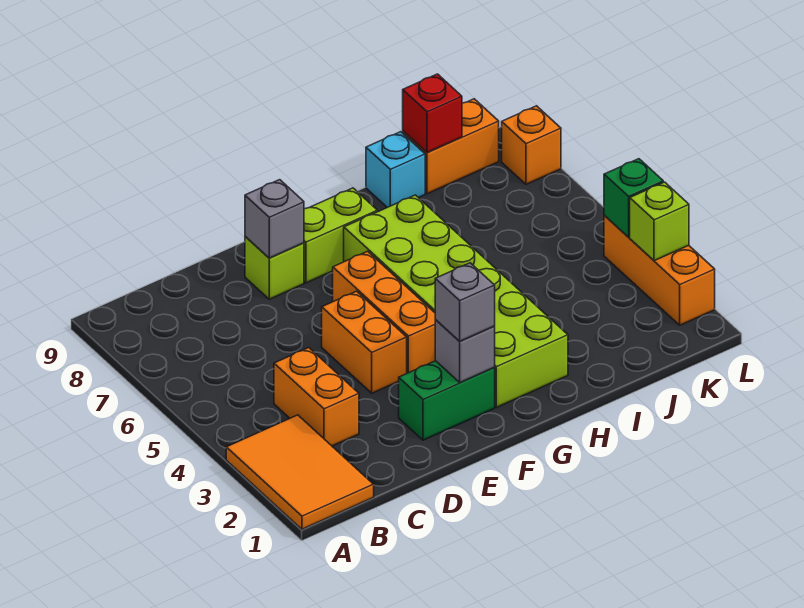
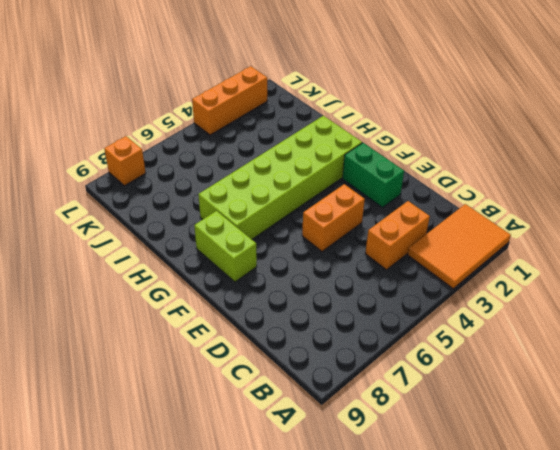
none -> lime 1x1 brick [245,237,304,299]
none -> orange 1x3 brick [333,251,436,373]
none -> cyan 1x1 brick [366,132,425,207]

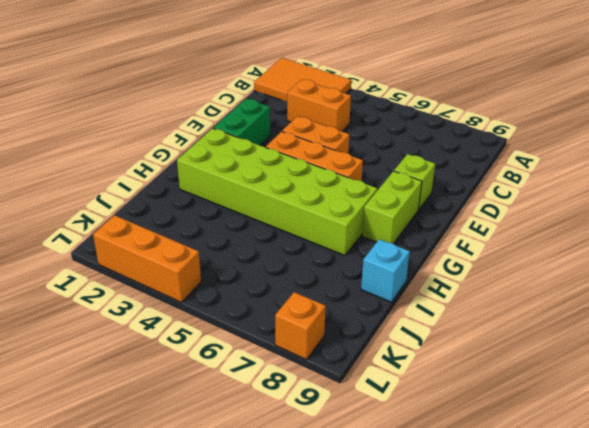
none -> orange 1x2 brick [403,99,499,194]
none -> grey 1x1 brick [245,180,304,258]
none -> grey 1x1 brick [435,320,495,382]

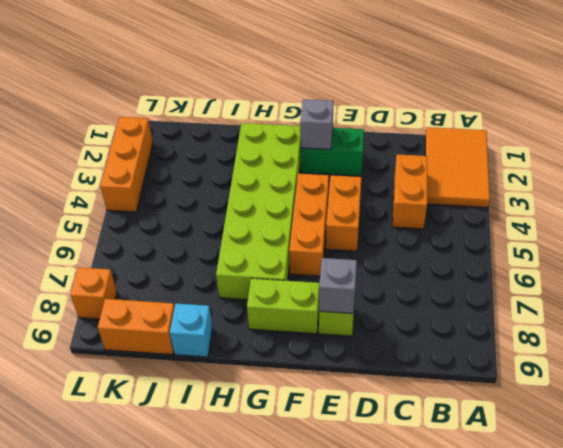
none -> red 1x1 brick [403,74,462,153]
none -> lime 1x1 brick [630,182,689,261]
none -> green 1x1 brick [604,159,663,237]

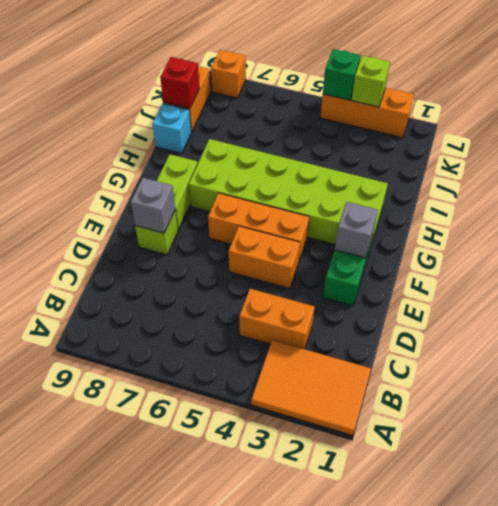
none -> grey 1x1 brick [435,263,495,341]

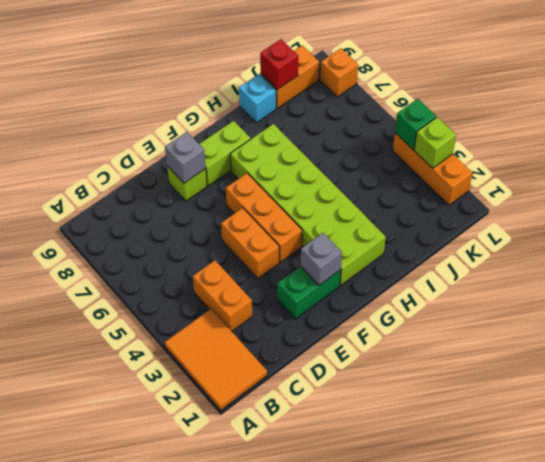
none -> grey 1x1 brick [435,263,495,341]

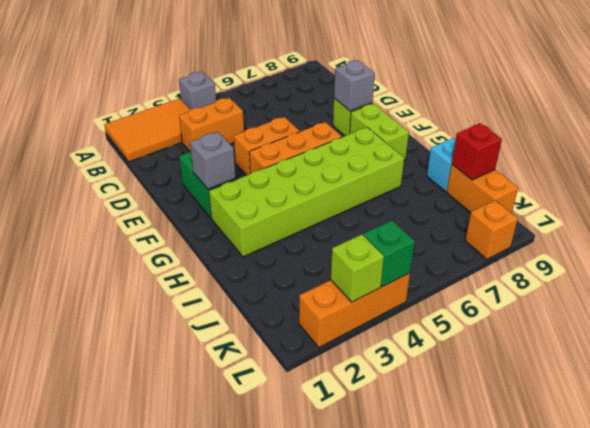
grey 1x1 brick [179,72,216,110] -> grey 1x1 brick moved to [435,263,495,341]

